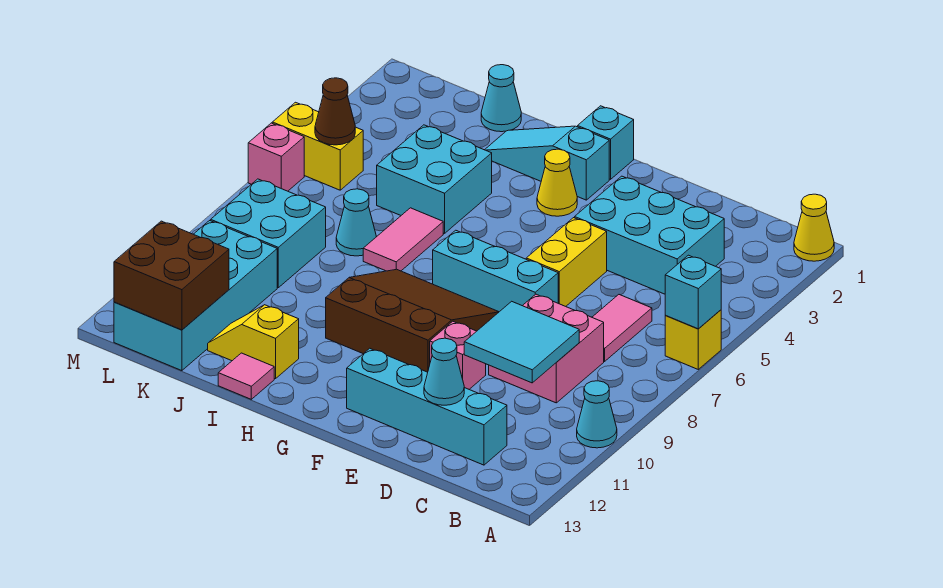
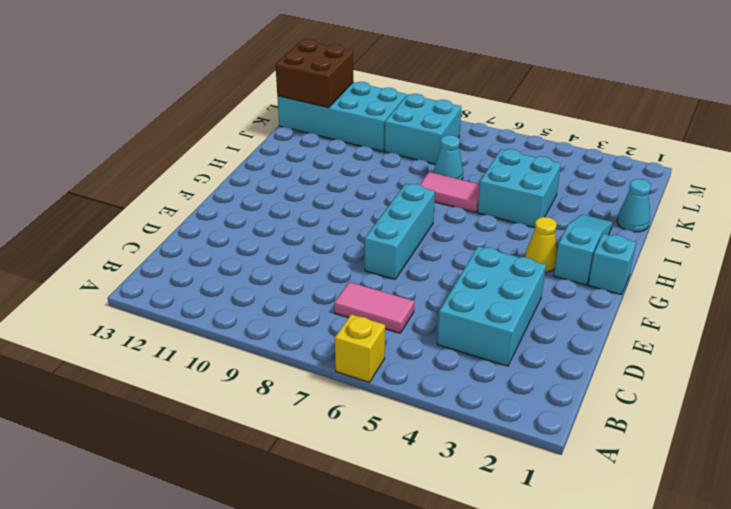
none -> yellow 1x1 cone [794,194,834,261]
none -> cyan 1x1 cone [577,381,617,448]
none -> pink 2x2 brick [489,294,604,403]

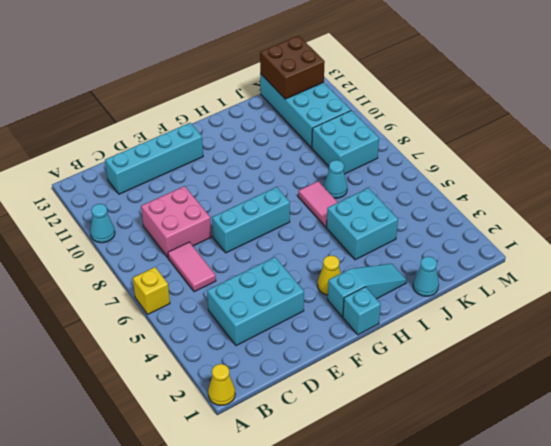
none -> yellow 1x2 brick [526,218,607,306]
none -> pink 1x1 brick [430,321,486,389]
none -> brown 3x3 slope [326,269,499,372]

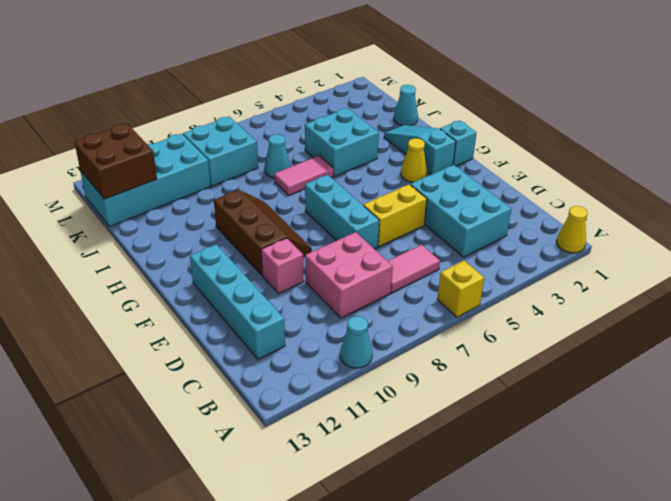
brown 2x3 slope [214,190,312,275] -> brown 3x3 slope [326,269,499,372]
none -> yellow 1x2 slope [208,305,299,379]
none -> pink 1x1 tile [218,353,274,399]
none -> yellow 1x2 brick [272,102,363,190]

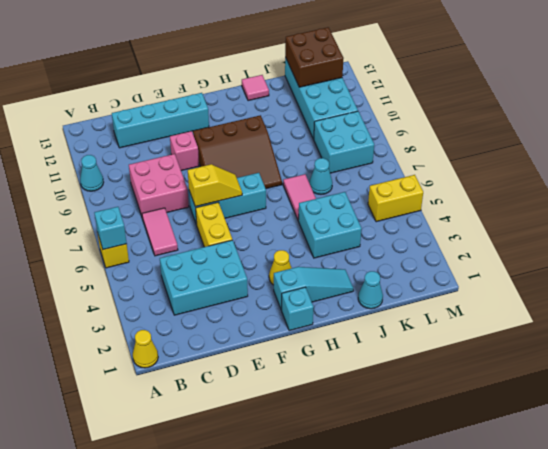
yellow 1x2 slope [188,164,242,207] -> yellow 1x2 slope moved to [208,305,299,379]
none -> pink 1x1 brick [248,123,304,191]
none -> cyan 2x2 tile [464,301,579,383]
none -> cyan 1x1 cone [424,338,464,405]

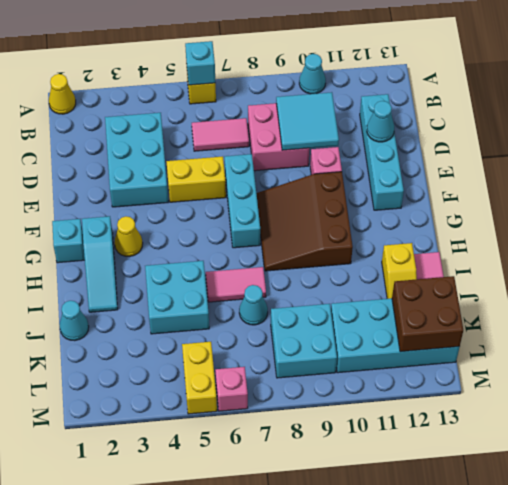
none -> brown 1x1 cone [315,78,355,145]

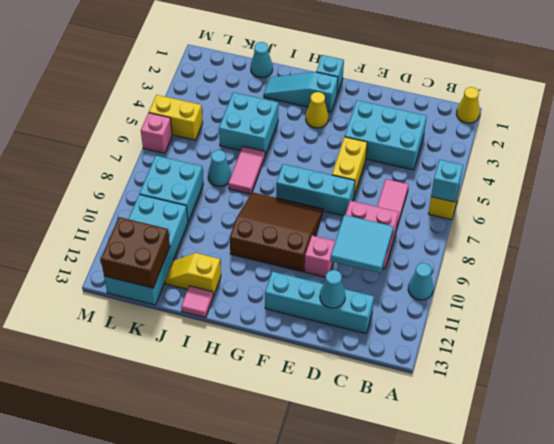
none -> brown 1x1 cone [315,78,355,145]

